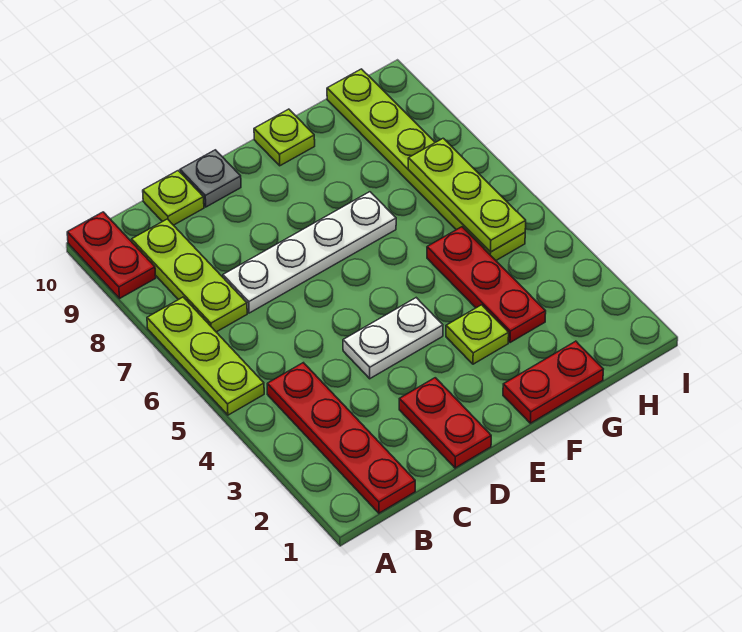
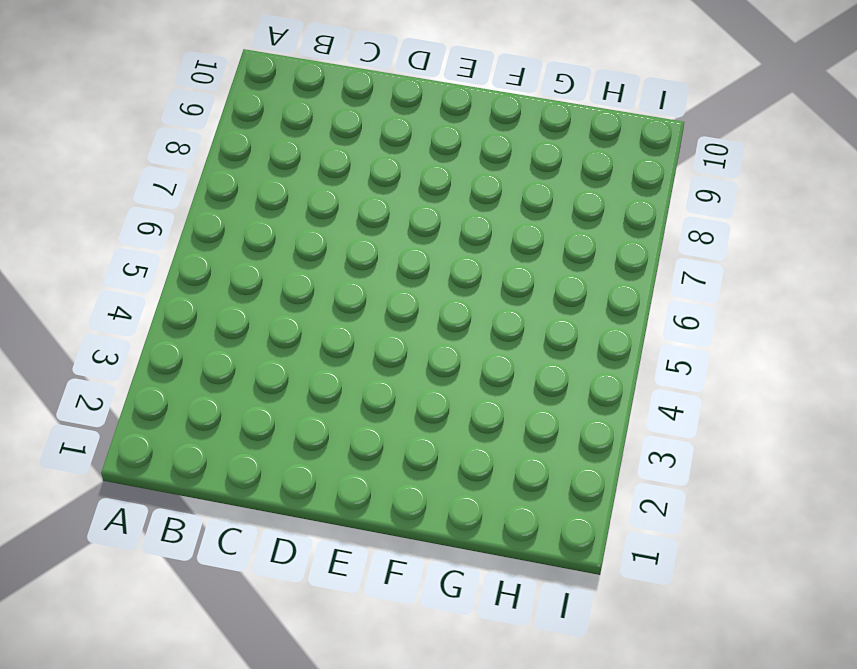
none -> lime 1x3 plate [147,297,264,415]
none -> red 1x2 plate [67,212,156,298]
none -> red 1x4 plate [267,363,415,513]

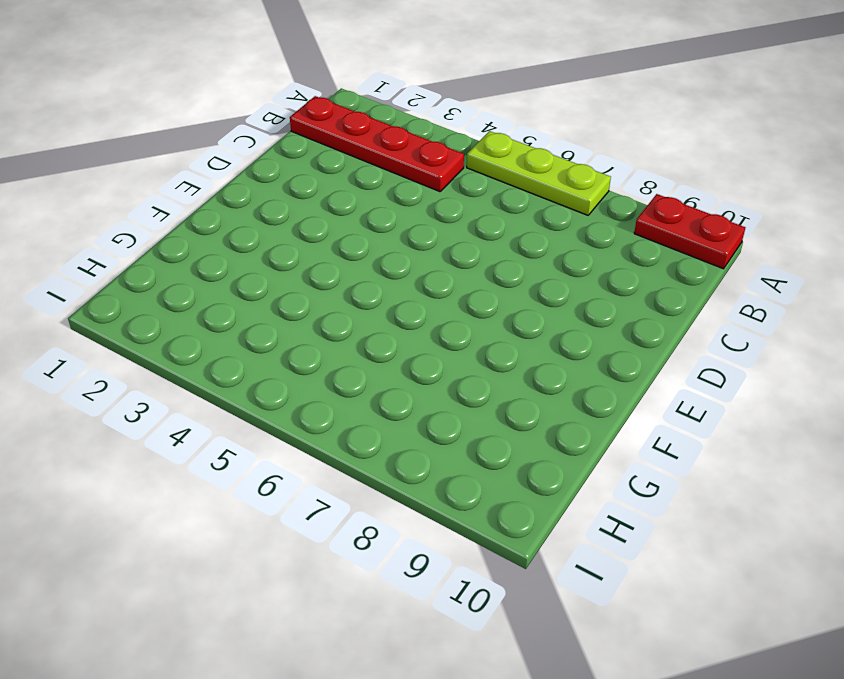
none -> lime 1x3 plate [132,219,247,332]
none -> white 1x4 plate [223,192,396,313]
none -> lime 1x1 plate [143,171,204,225]

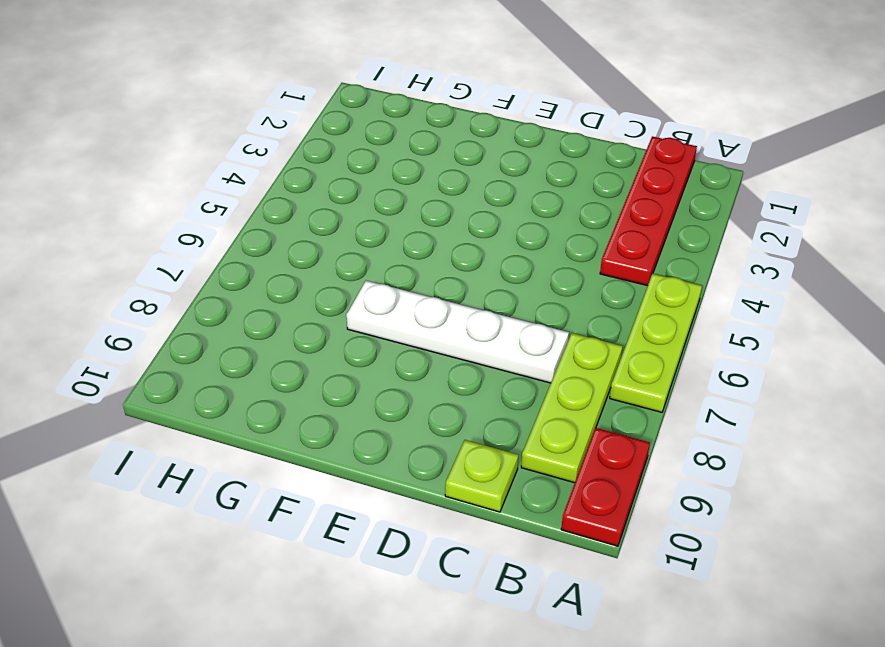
none -> red 1x2 plate [399,378,491,468]
none -> white 1x2 plate [343,298,443,379]
none -> grey 1x1 plate [180,150,241,207]

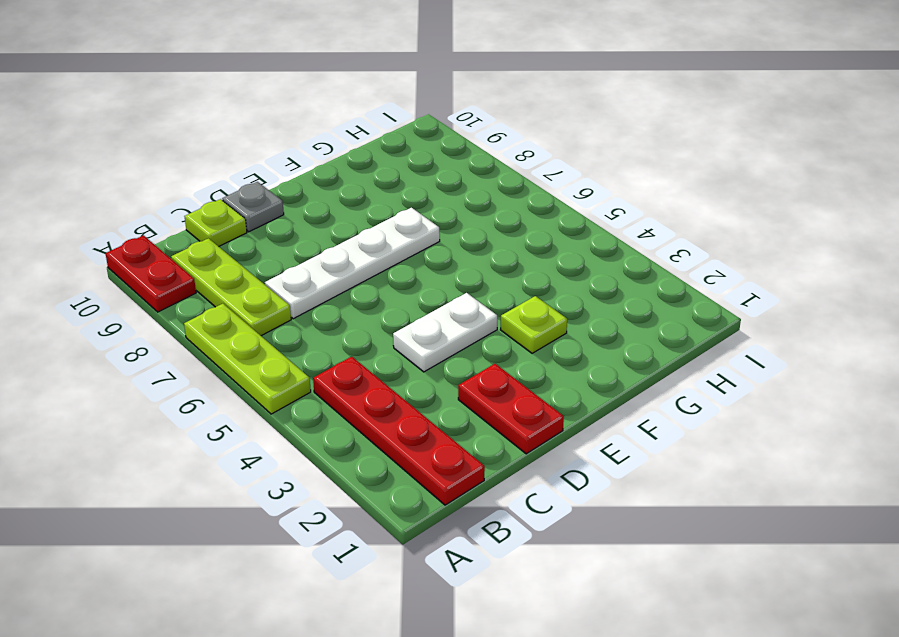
none -> red 1x2 plate [503,341,603,423]
none -> lime 1x1 plate [254,109,315,166]
none -> red 1x3 plate [427,227,546,343]

